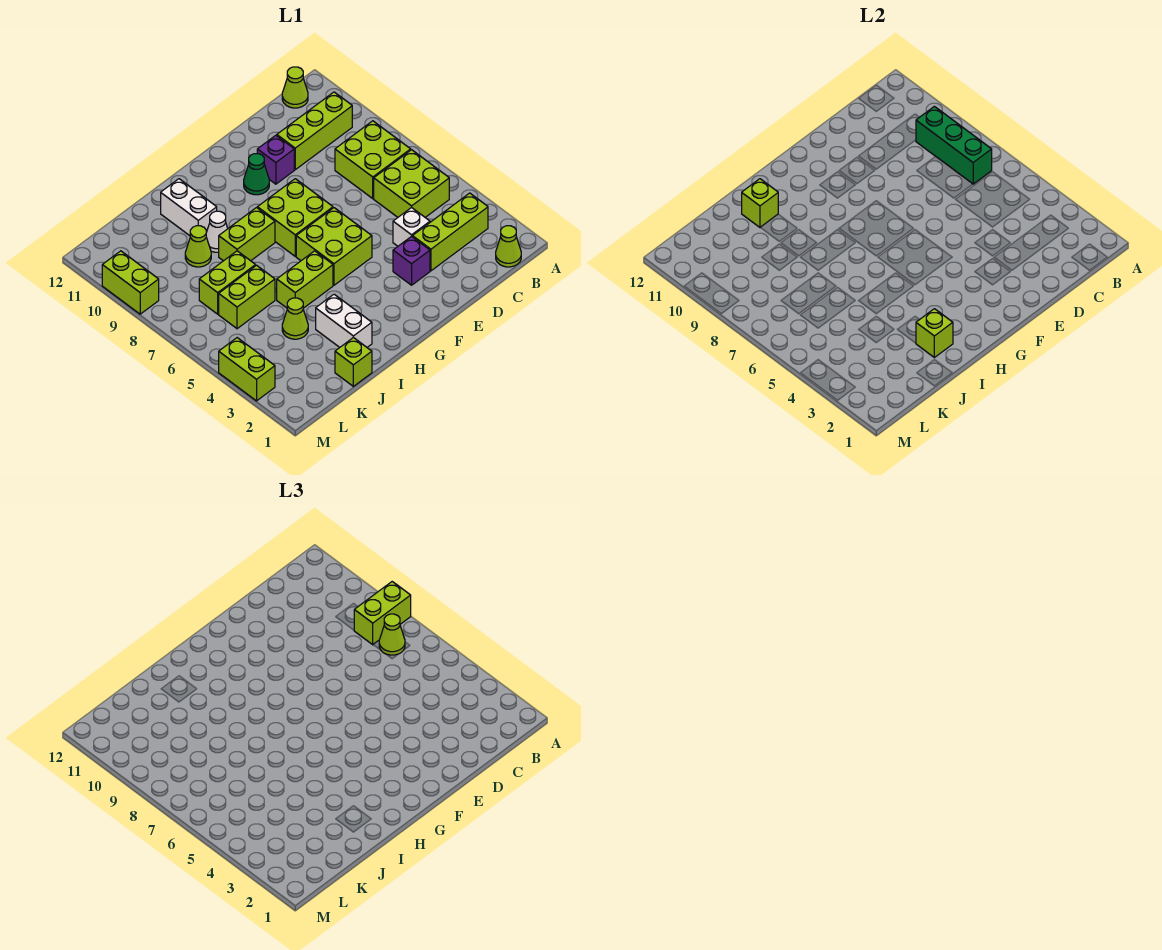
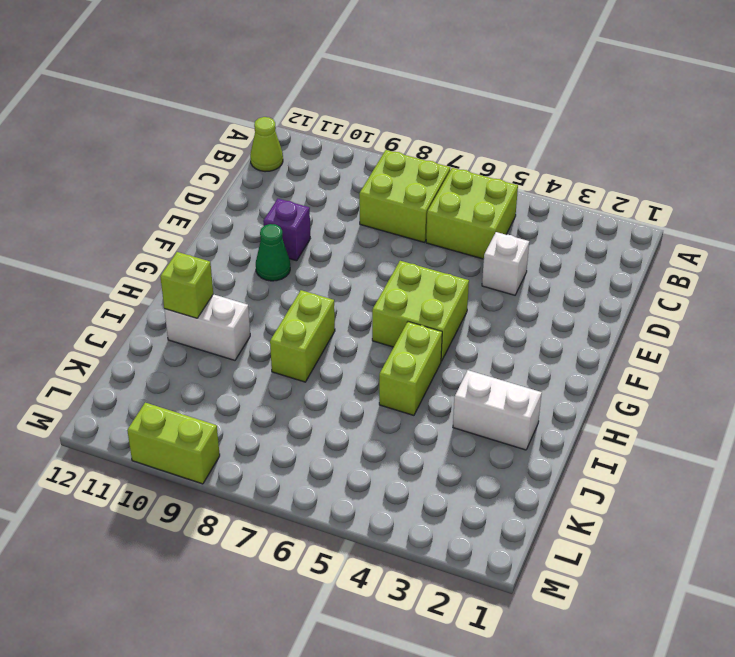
none -> lime 1x1 cone [496,226,521,267]
none -> lime 1x3 brick [412,193,488,271]
none -> lime 1x3 brick [277,92,352,170]

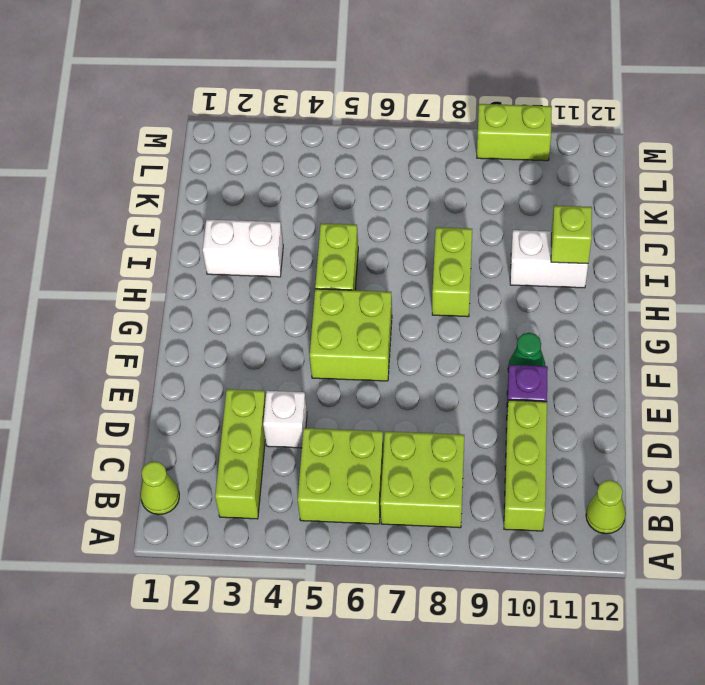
none -> purple 1x1 brick [393,236,430,285]
none -> lime 2x2 brick [257,179,333,256]
none -> white 1x1 cone [206,211,228,252]

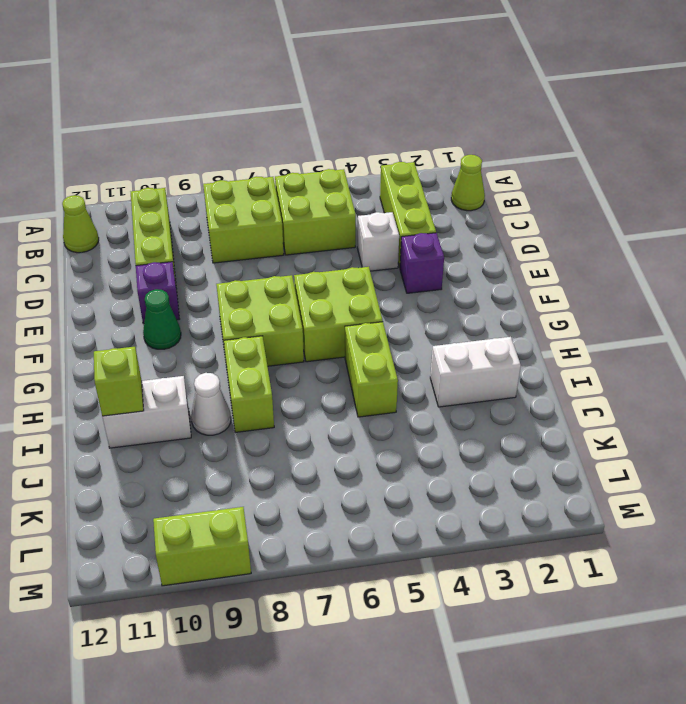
none -> lime 1x1 brick [335,337,372,386]
none -> lime 1x1 cone [282,298,308,339]
none -> lime 1x2 brick [219,265,275,329]

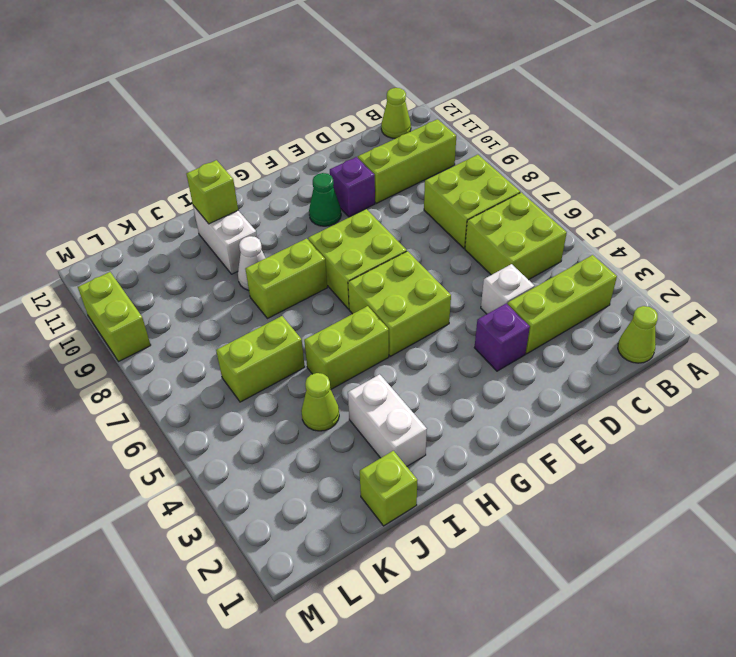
none -> lime 1x2 brick [199,251,256,314]
none -> lime 1x1 cone [185,226,211,267]
none -> lime 1x2 brick [219,338,275,401]

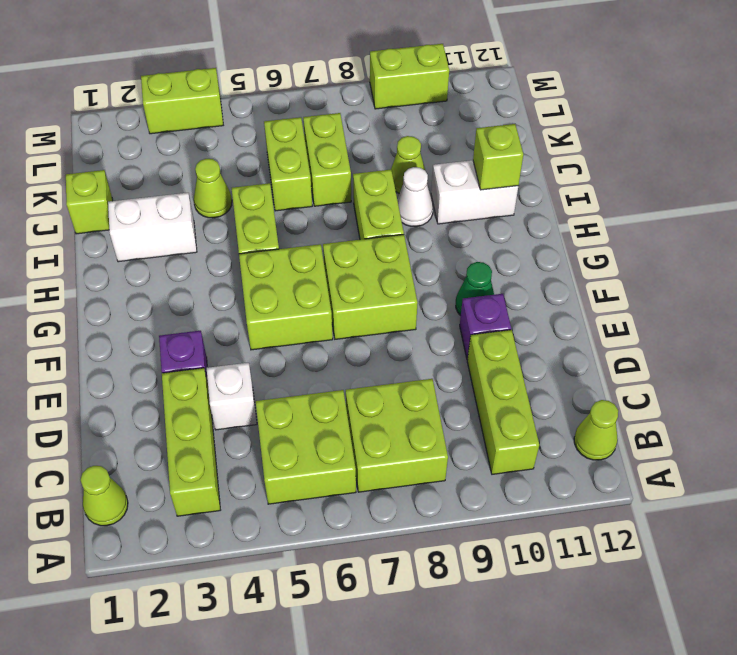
none -> green 1x3 brick [916,106,992,184]
none -> lime 1x1 brick [916,309,953,357]
none -> lime 1x2 brick [354,582,411,645]

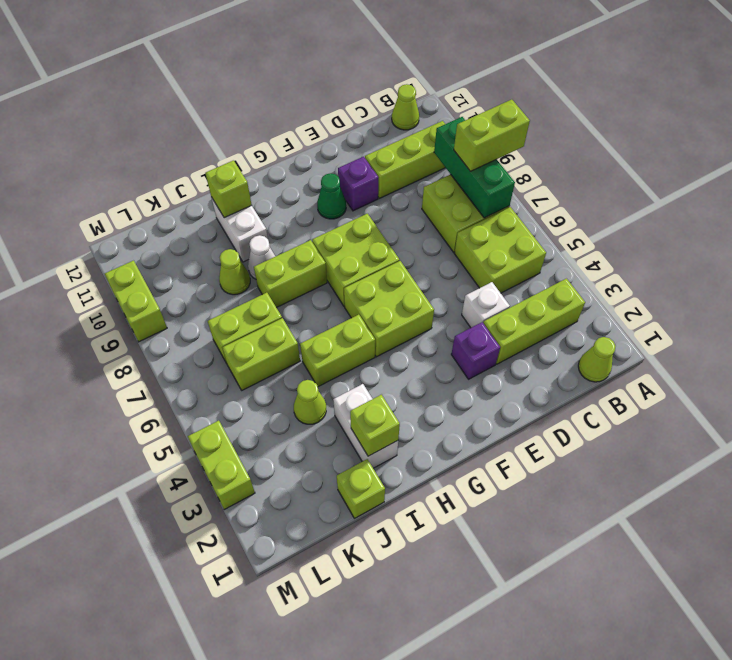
none -> lime 1x1 cone [379,614,405,655]

